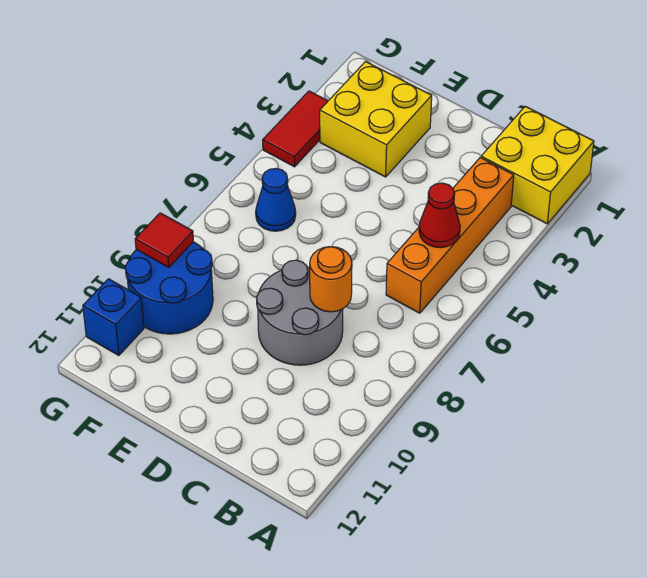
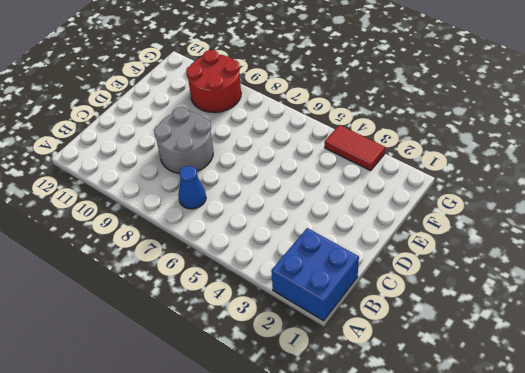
blue 2x2 brick [271,228,359,321] -> yellow 2x2 brick [481,106,594,224]
blue 1x1 cone [178,166,206,209] -> blue 1x1 cone moved to [256,169,296,231]
red 2x2 round brick [186,50,241,113] -> blue 2x2 round brick [125,242,213,334]
none -> orange 1x4 brick [386,158,514,313]
none -> yellow 2x2 brick [320,62,432,177]

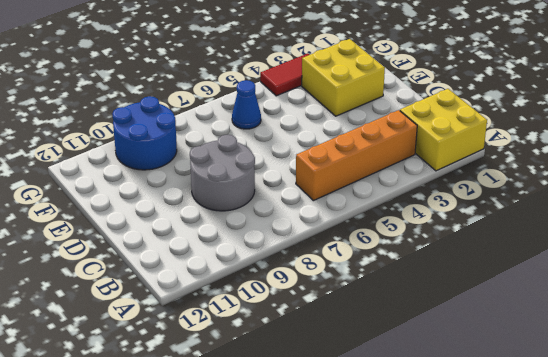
none -> blue 1x1 brick [83,279,144,356]
none -> red 1x1 cone [419,183,460,248]

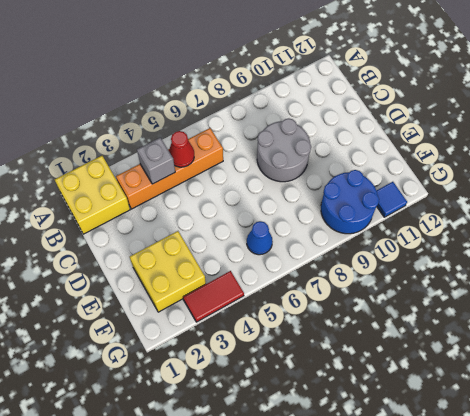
grey 1x1 brick [137,138,175,184] -> none
blue 1x1 tile [376,182,407,217] -> blue 1x1 brick [83,279,144,356]
none -> orange 1x1 round brick [310,247,352,312]
none -> red 1x1 tile [135,213,193,267]

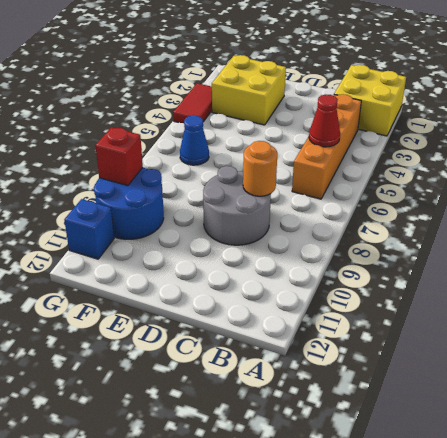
red 1x1 brick [95,127,143,186] -> red 1x1 tile [135,213,193,267]

